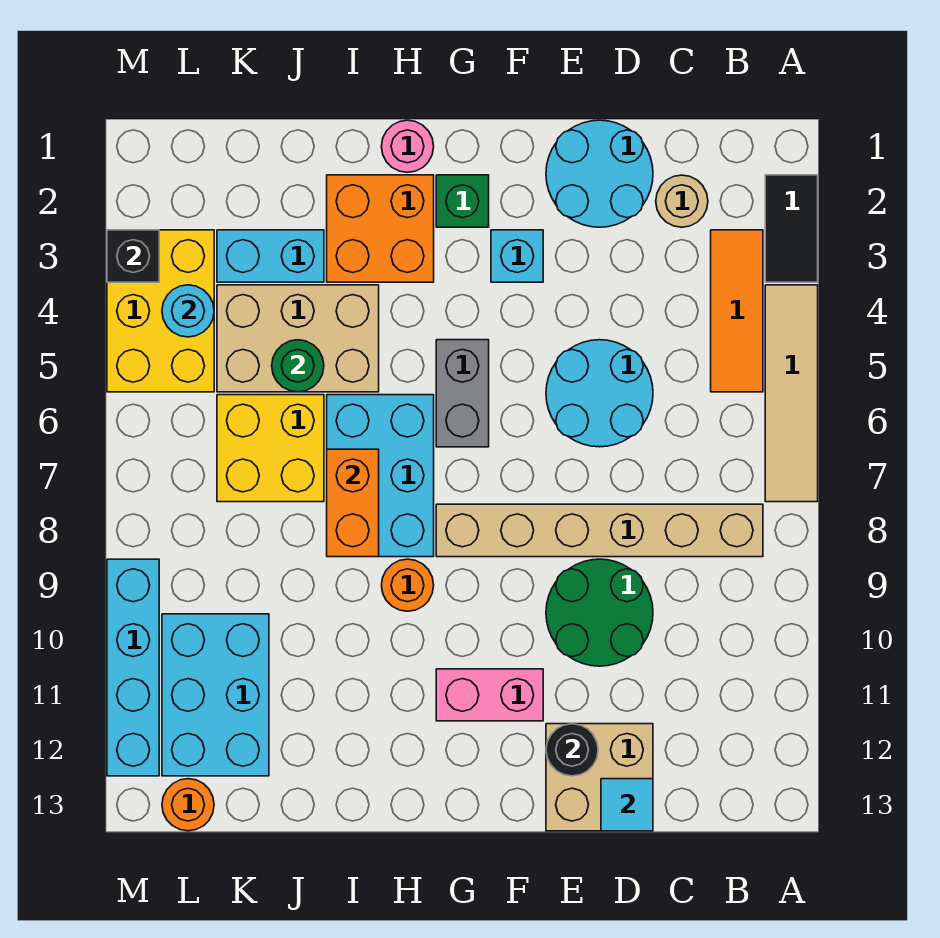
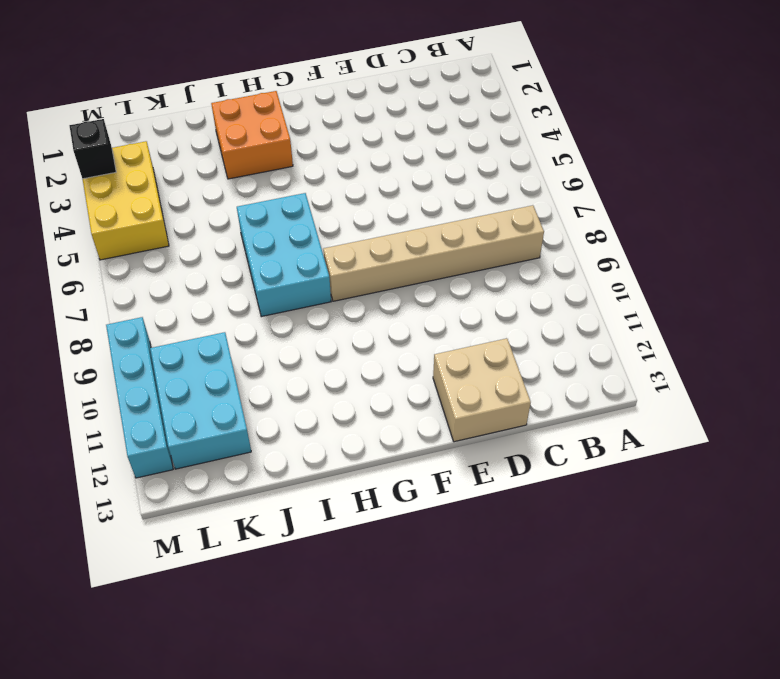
none -> black 1x2 tile [765,175,818,282]
none -> tan 1x4 tile [765,285,818,502]
none -> orange 1x3 tile [711,230,763,392]
none -> tan 1x1 round brick [656,175,708,227]

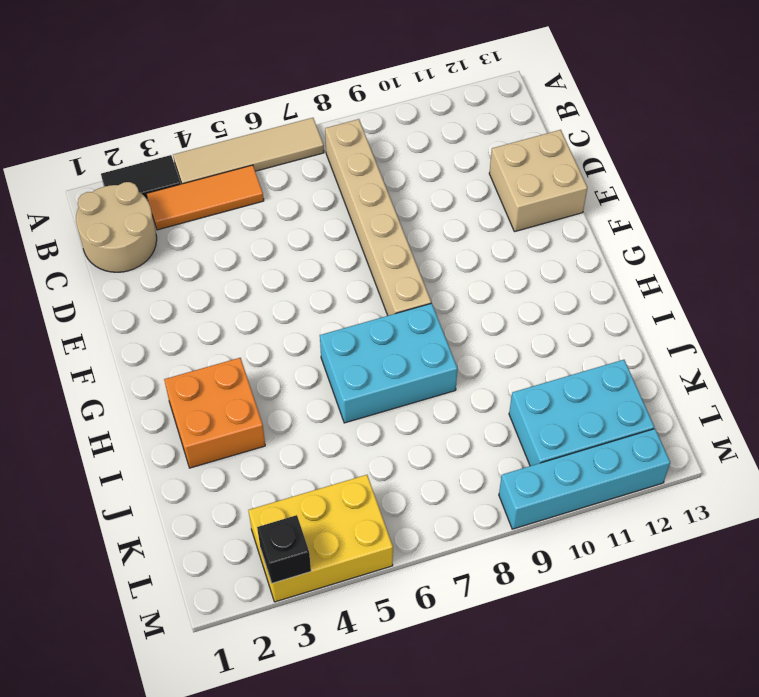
tan 2x2 round brick [76,182,157,272] -> tan 1x1 round brick [656,175,708,227]
none -> cyan 2x2 round brick [546,120,653,227]
none -> cyan 2x2 round brick [546,340,653,447]
none -> green 2x2 round brick [546,559,653,666]
none -> cyan 1x1 brick [491,230,543,282]

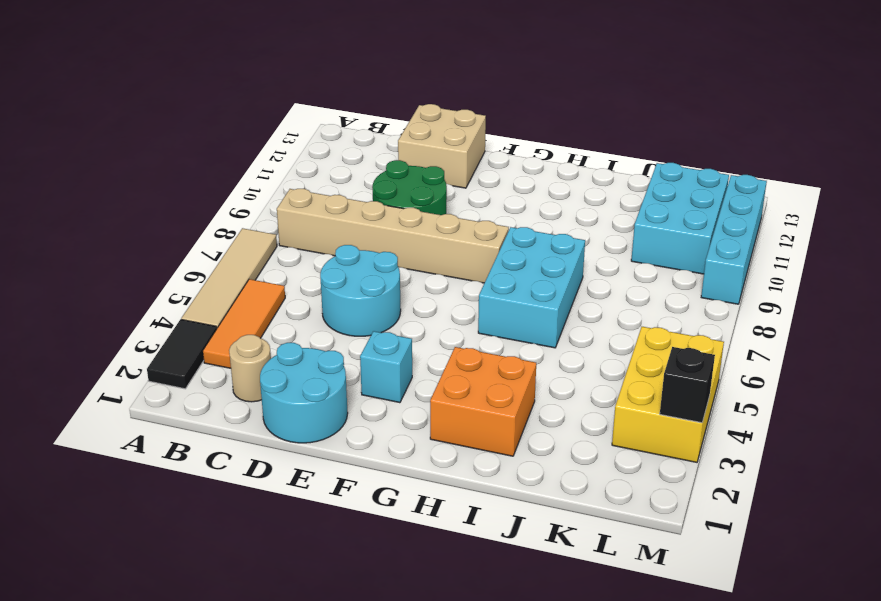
none -> pink 1x2 brick [436,669,543,721]
none -> green 1x1 brick [436,175,489,227]
none -> grey 1x2 brick [436,340,489,447]
none -> pink 1x1 round brick [381,120,434,172]

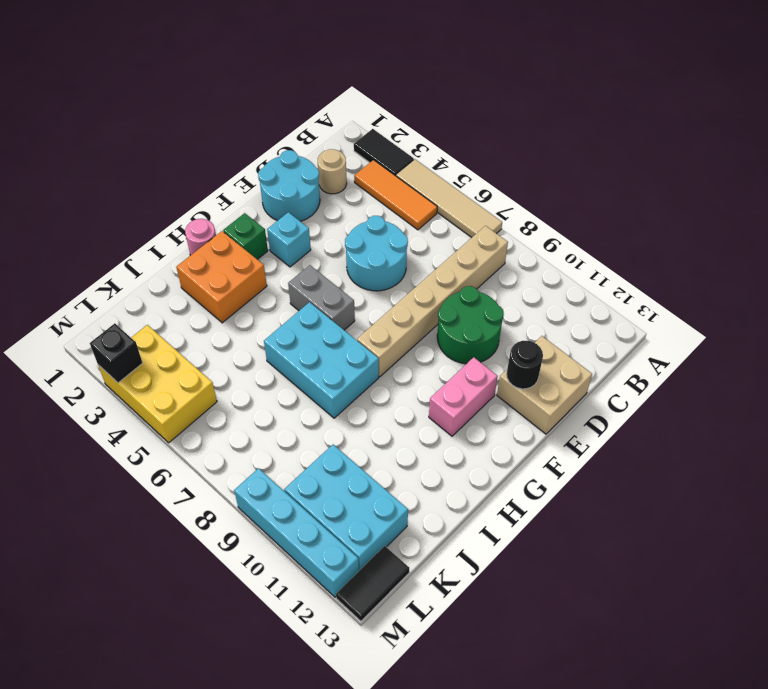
black 1x2 tile [336,546,409,621] -> orange 1x1 round brick [162,779,214,831]
none -> orange 1x1 round brick [381,559,434,611]
none -> tan 2x3 brick [217,285,379,392]
none -> cyan 1x2 brick [217,230,324,282]
none -> yellow 2x2 brick [217,395,324,502]

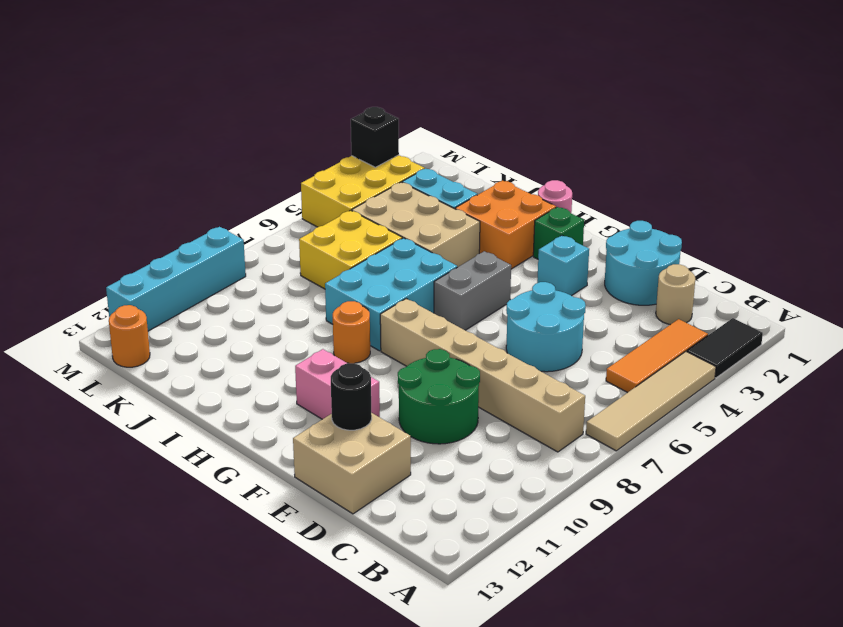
none -> cyan 2x3 brick [162,614,269,776]
none -> cyan 1x1 tile [601,779,653,831]
none -> orange 1x2 brick [327,449,379,557]
none -> green 1x1 round brick [272,340,324,392]

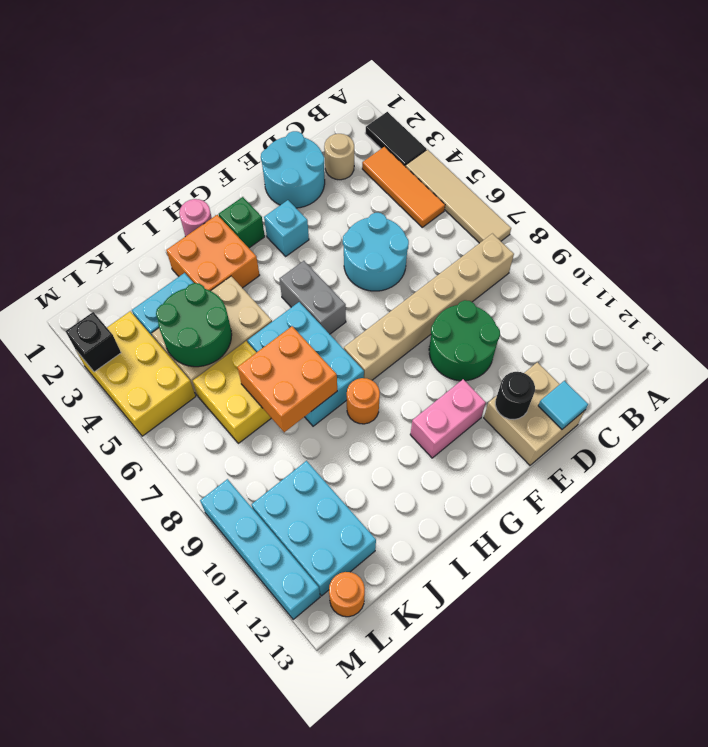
orange 2x2 brick [237,326,337,432] -> orange 1x2 brick [327,449,379,557]
green 2x2 round brick [156,283,232,367] -> green 1x1 round brick [272,340,324,392]
none -> cyan 1x1 round brick [162,285,214,337]

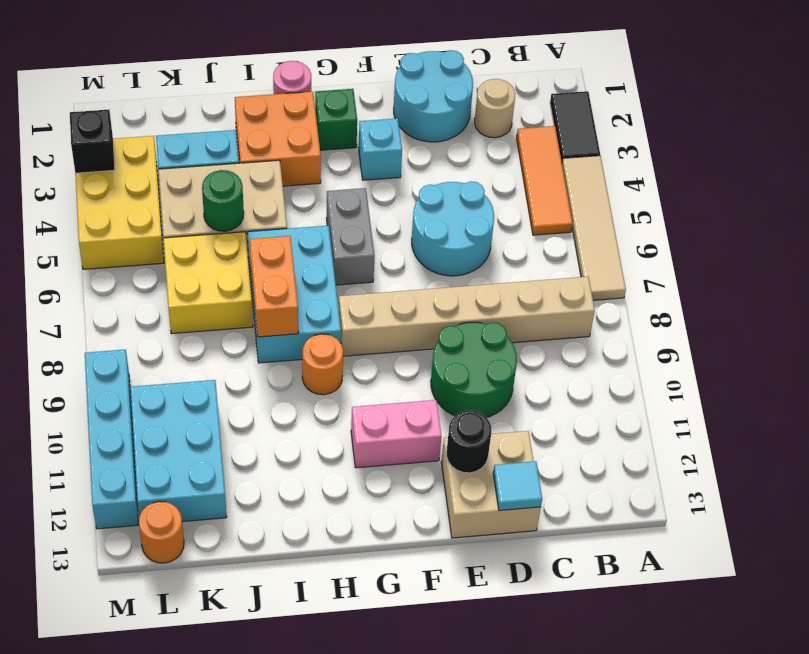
none -> cyan 1x1 round brick [162,285,214,337]

